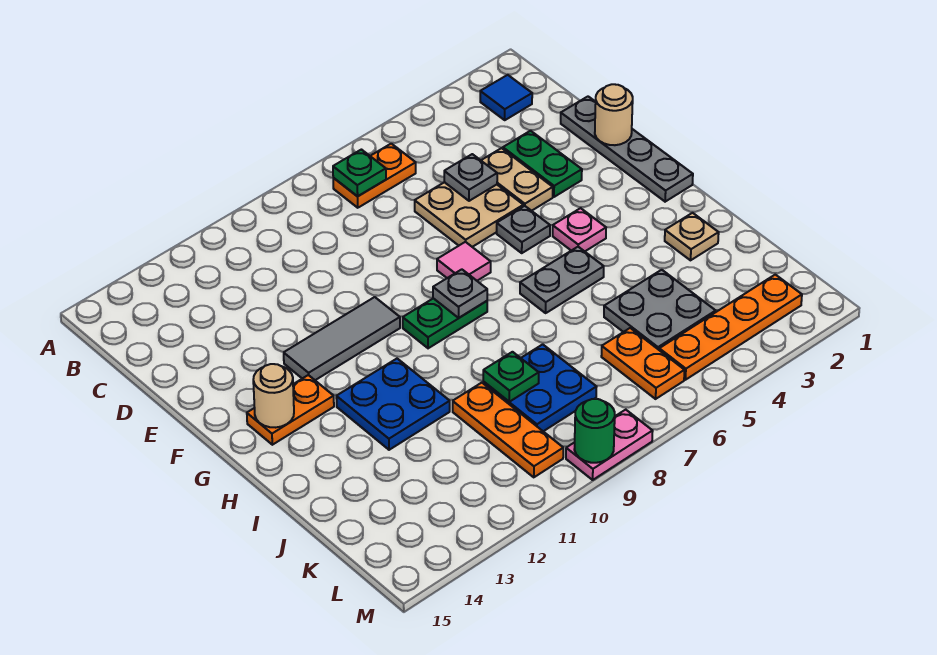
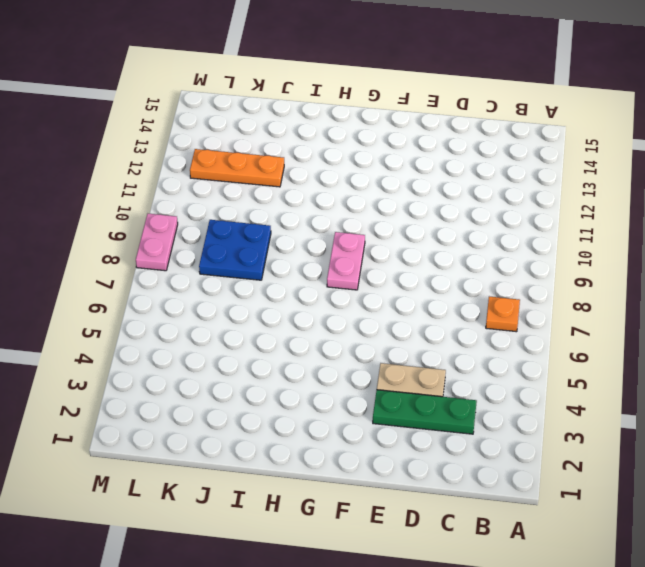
orange 1x1 plate [486,297,520,332] -> orange 1x2 plate [333,144,416,208]
green 1x3 plate [373,390,477,434] -> green 1x2 plate [503,131,582,197]
pink 1x2 plate [327,232,365,290] -> green 1x2 plate [403,298,487,348]
orange 1x3 plate [190,149,284,187] -> orange 1x3 plate moved to [453,383,563,477]
none -> blue 1x1 tile [480,75,532,120]
none -> grey 1x4 plate [561,97,693,202]
none -> tan 2x2 plate [415,182,523,247]

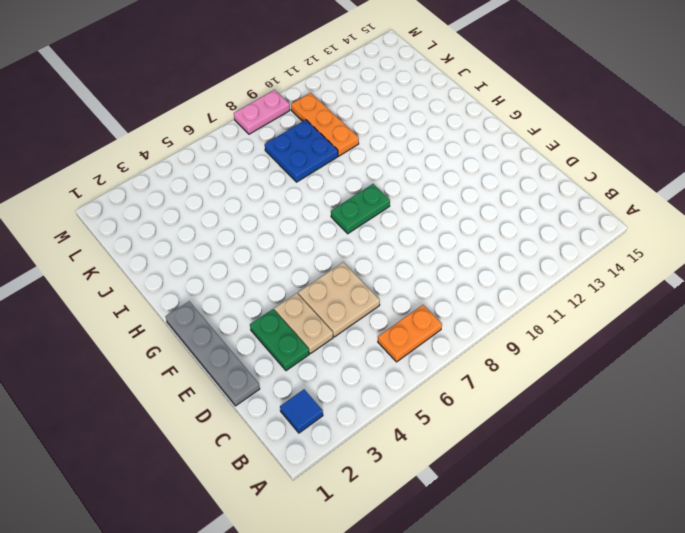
none -> grey 1x1 plate [497,206,550,253]
none -> pink 1x1 tile [437,242,491,281]
none -> grey 1x3 tile [284,297,400,380]

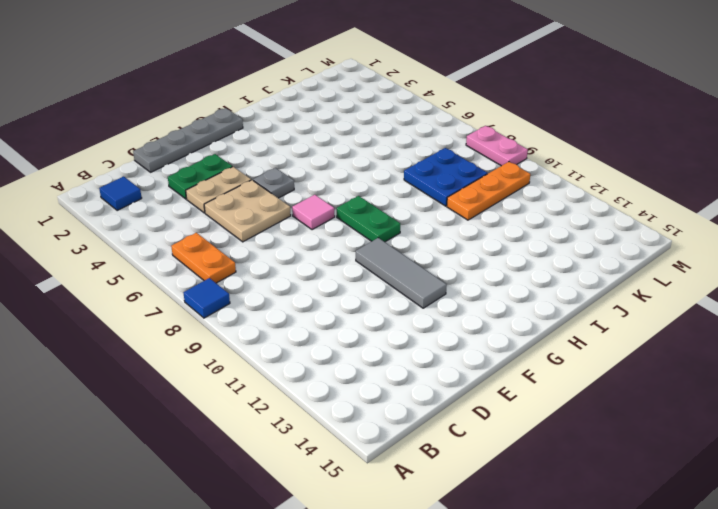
blue 1x1 tile [183,278,230,318] -> none
none -> pink 1x1 plate [553,208,606,251]
none -> orange 1x2 plate [247,375,334,445]
none -> grey 1x2 plate [520,247,604,313]

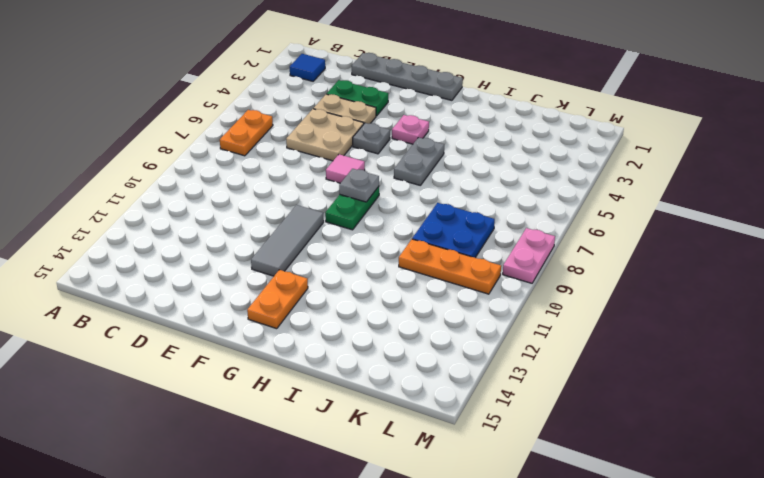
none -> blue 2x2 plate [336,359,450,450]
none -> tan 1x1 plate [665,213,719,260]
none -> grey 2x2 plate [604,270,716,350]

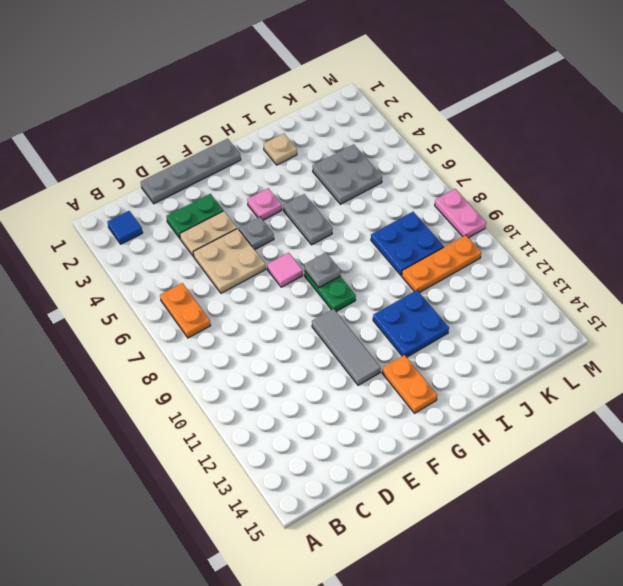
none -> orange 1x2 plate [601,328,684,399]
none -> orange 1x4 plate [659,275,802,380]
none -> green 1x1 plate [333,150,386,196]

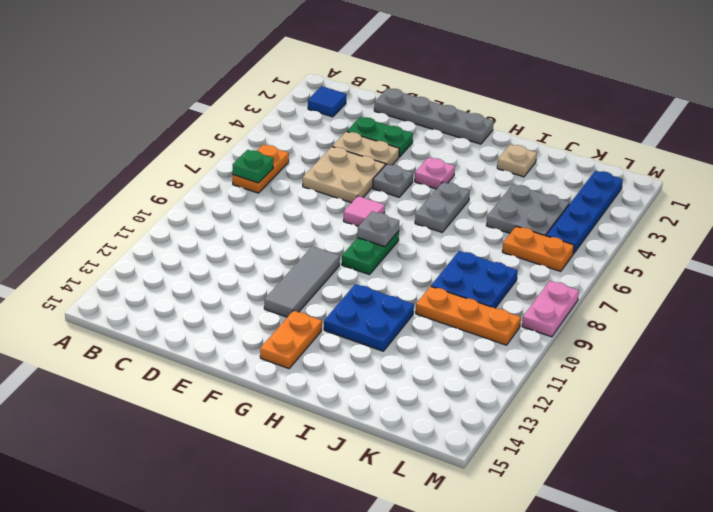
blue 1x4 plate [546,171,623,254] -> orange 1x4 plate [659,275,802,380]
none -> grey 1x1 plate [444,154,497,201]
none -> tan 1x1 round brick [595,84,633,145]
none -> tan 1x1 round brick [253,364,294,428]

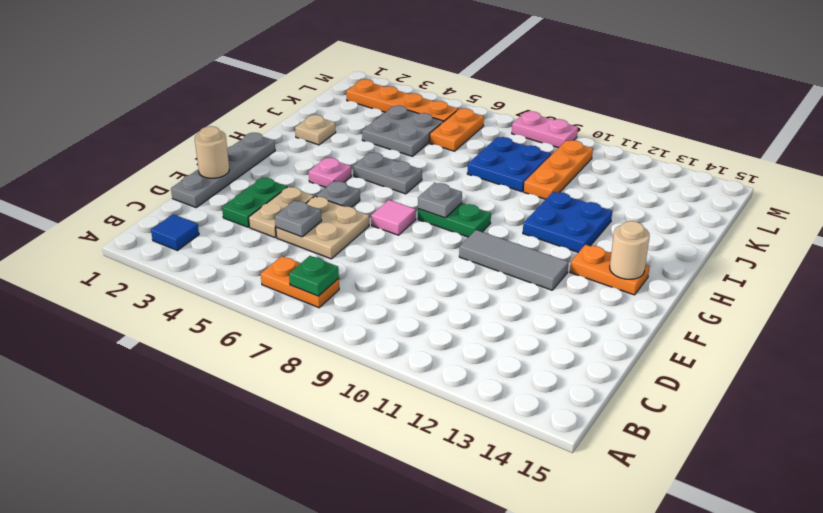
none -> green 1x1 plate [483,352,539,402]
none -> green 1x1 round brick [574,399,615,463]

